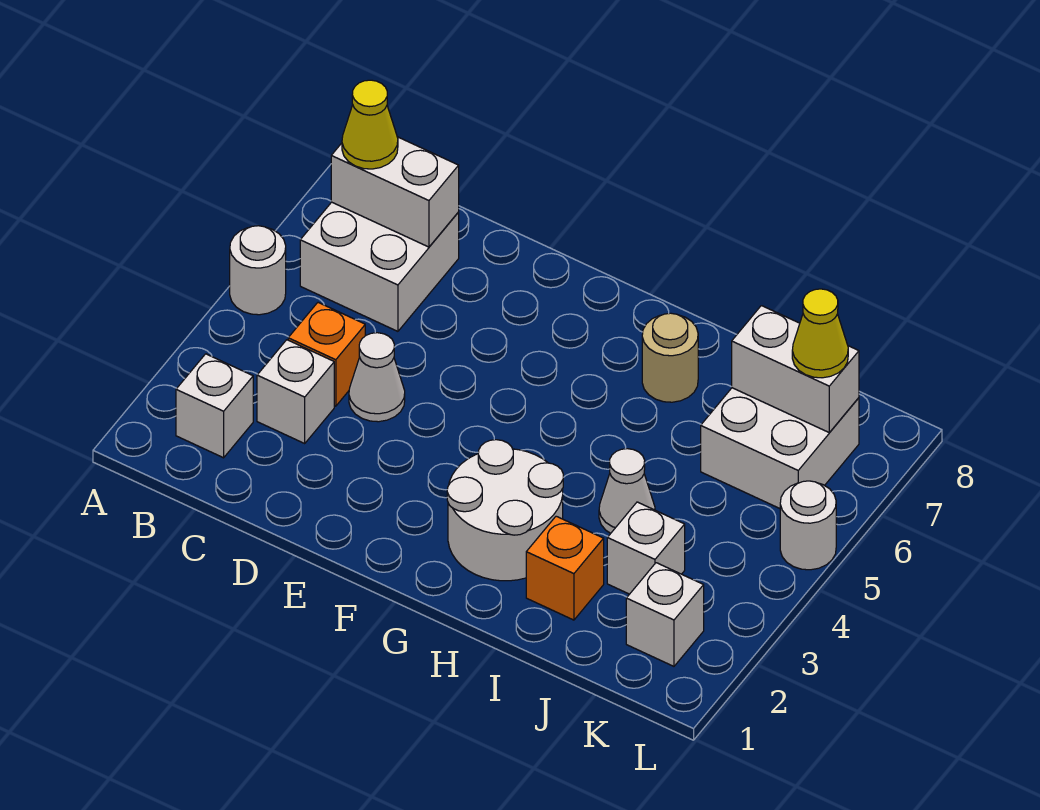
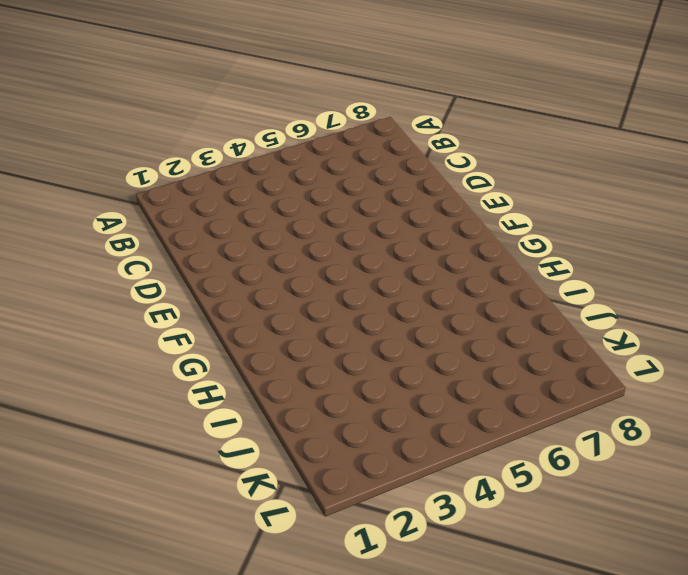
none -> white 1x1 round brick [230,226,286,315]
none -> white 1x1 brick [176,354,253,458]
none -> white 2x2 brick [300,202,459,331]

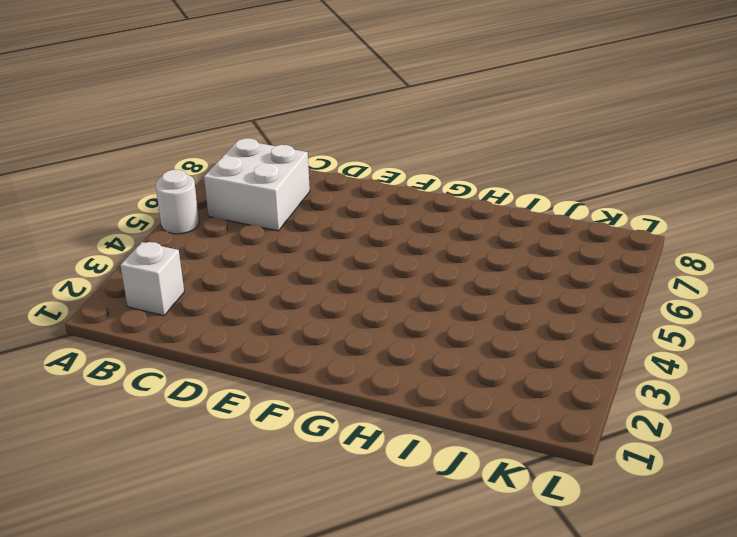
none -> white 1x1 brick [257,340,334,443]
none -> orange 1x1 brick [288,303,365,406]
none -> white 1x1 cone [349,333,405,422]

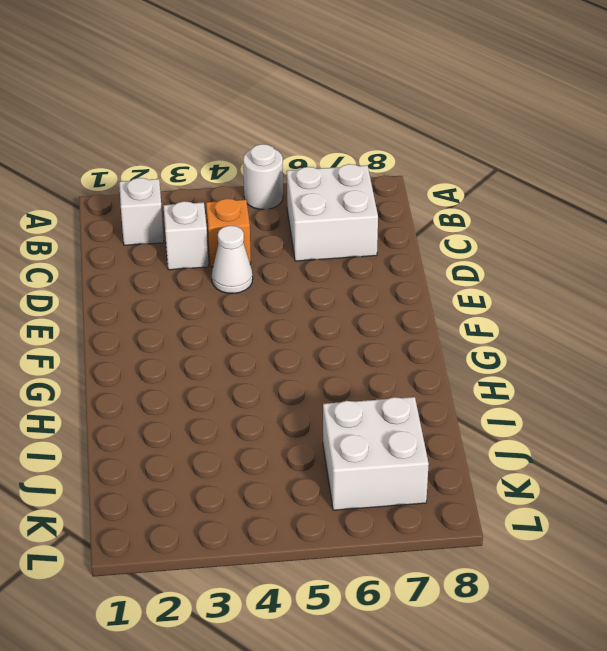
none -> white 2x2 round brick [447,440,563,581]
none -> tan 1x1 round brick [642,313,698,402]
none -> orange 1x1 brick [526,516,604,620]

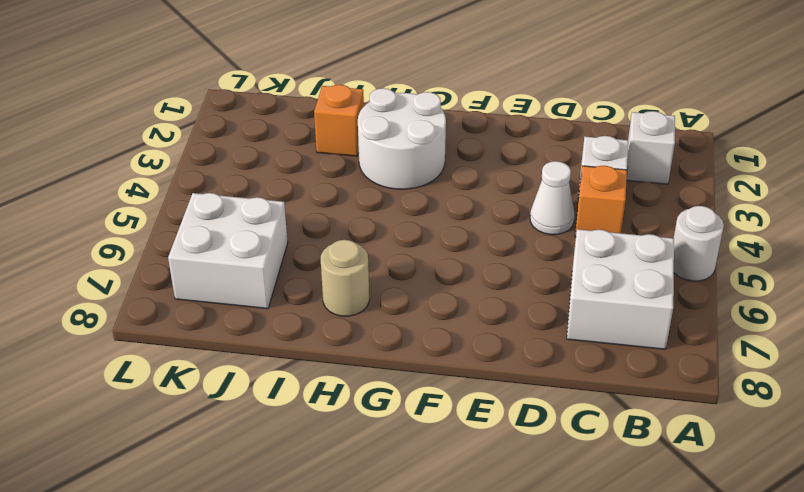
none -> white 1x1 cone [599,449,655,533]
none -> white 1x1 brick [607,502,685,594]
none -> white 1x1 brick [626,563,704,666]

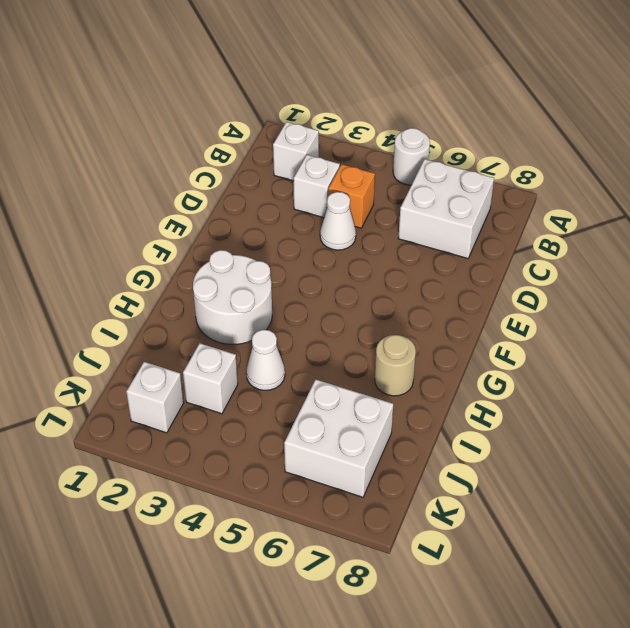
none -> orange 1x1 brick [526,516,604,620]
none -> white 1x1 round brick [780,481,836,570]
none -> white 1x2 brick [331,137,459,247]

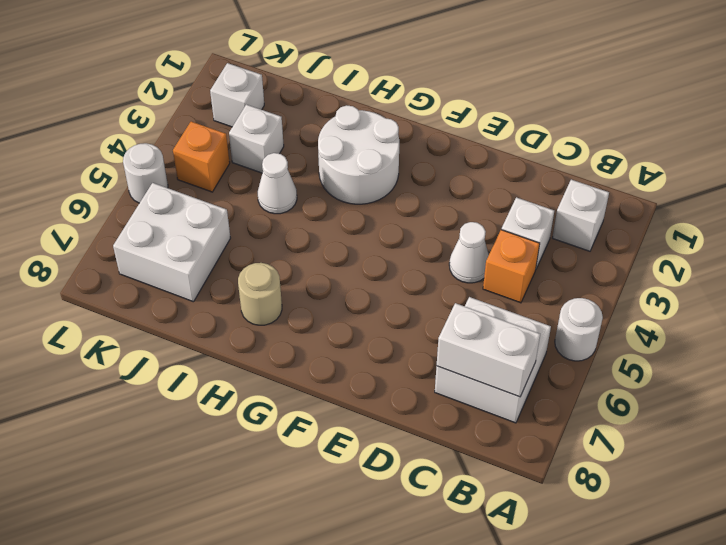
orange 1x1 brick [173,121,230,192] -> orange 1x1 brick moved to [526,516,604,620]
none -> white 1x2 brick [732,306,859,433]
none -> yellow 1x1 cone [342,80,398,169]
none -> yellow 1x1 cone [792,289,848,378]

